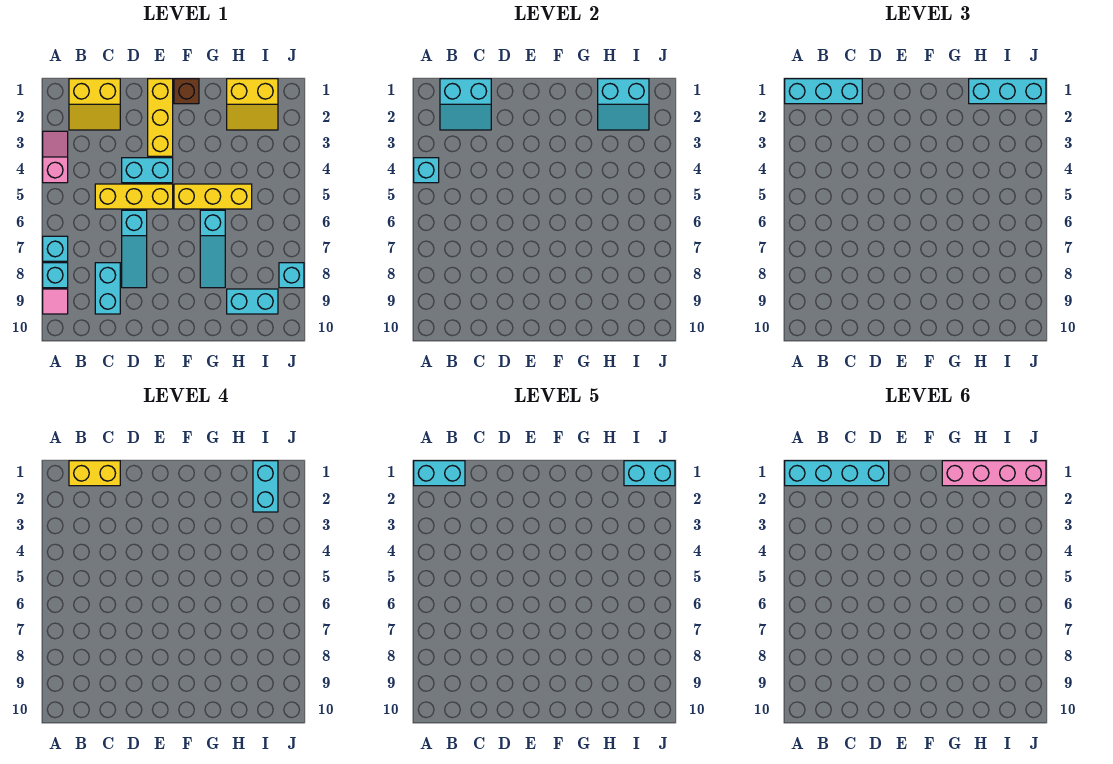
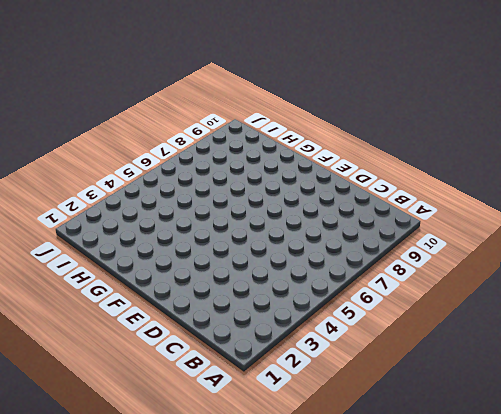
none -> pink 1x2 slope [43,131,68,183]
none -> cyan 1x1 brick [43,236,68,261]
none -> cyan 1x1 brick [43,263,68,288]

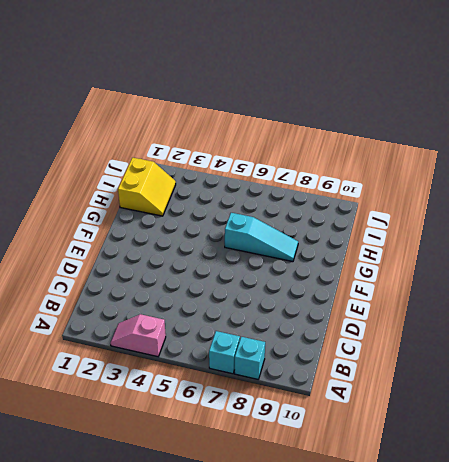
none -> pink 1x1 tile [43,289,68,314]
none -> yellow 2x2 slope [69,79,120,130]
none -> yellow 1x3 brick [95,184,173,209]

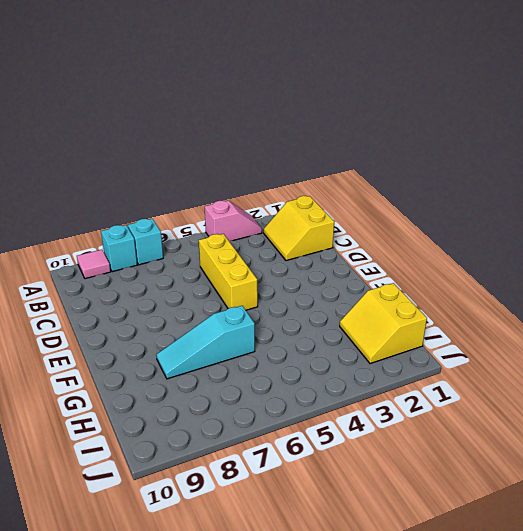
none -> cyan 1x2 brick [95,263,120,314]
none -> cyan 1x2 brick [122,158,173,183]
none -> cyan 1x3 slope [122,210,147,288]

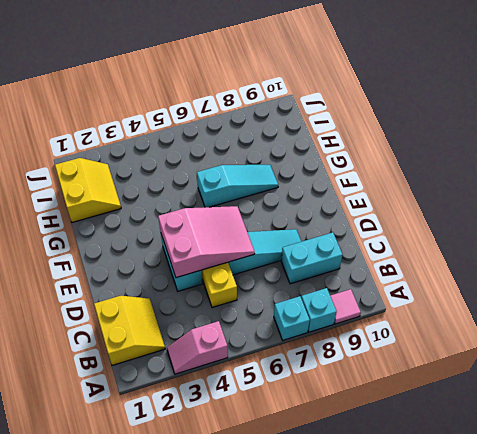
pink 2x3 slope [158,206,255,278] -> none
none -> yellow 1x3 brick [148,79,173,156]
none -> brown 1x1 brick [174,79,199,104]
none -> yellow 1x3 brick [174,184,252,209]

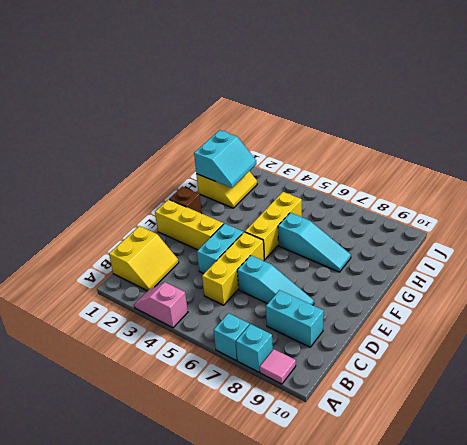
none -> cyan 1x2 brick [227,289,278,314]
none -> cyan 1x1 brick [279,263,304,288]
none -> cyan 1x1 brick [414,158,439,183]

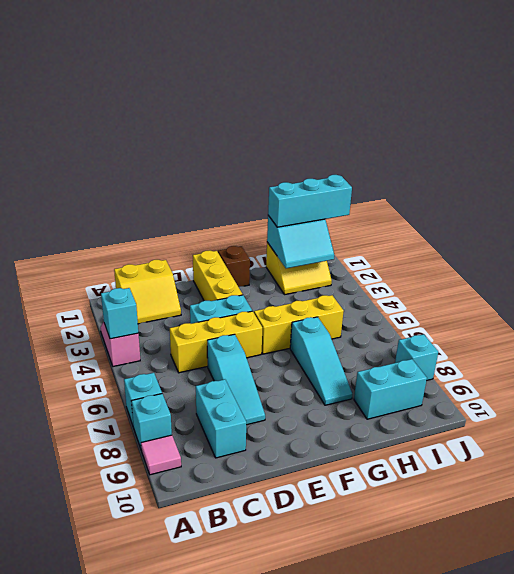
none -> cyan 2x2 slope [440,79,491,130]
none -> cyan 1x3 brick [785,79,862,104]
none -> yellow 1x2 brick [69,461,120,486]

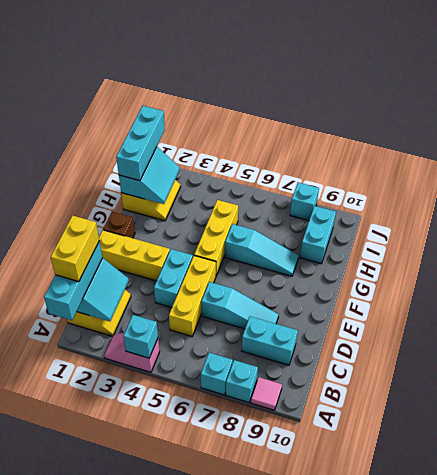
none -> cyan 1x2 brick [253,461,278,512]
none -> cyan 1x2 brick [414,461,465,486]
none -> cyan 1x2 brick [624,461,675,486]

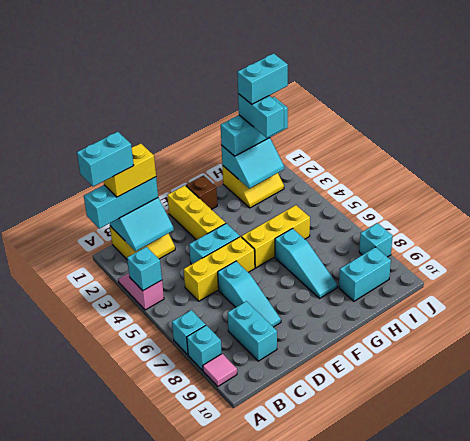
none -> cyan 1x4 brick [785,461,889,486]
none -> pink 1x4 brick [942,461,1046,486]

